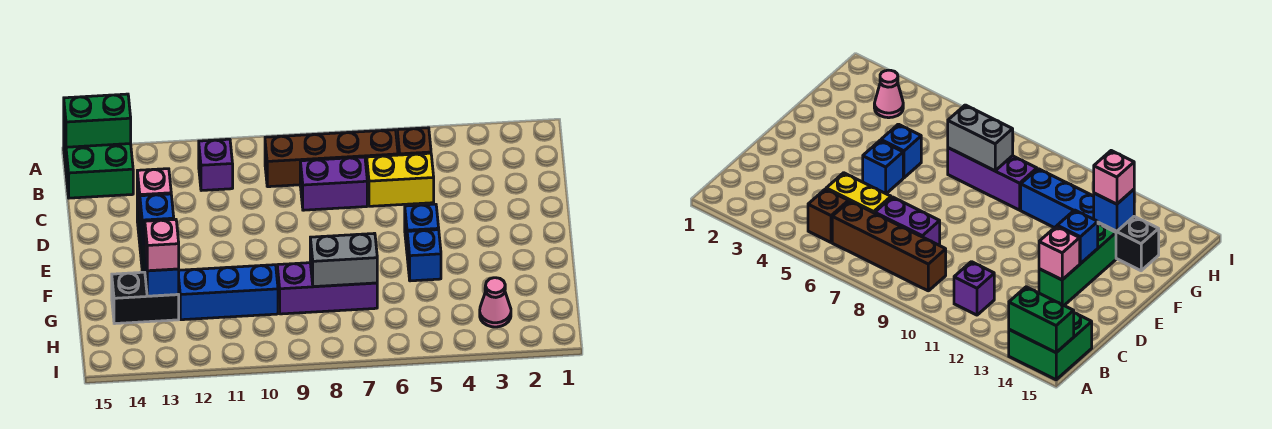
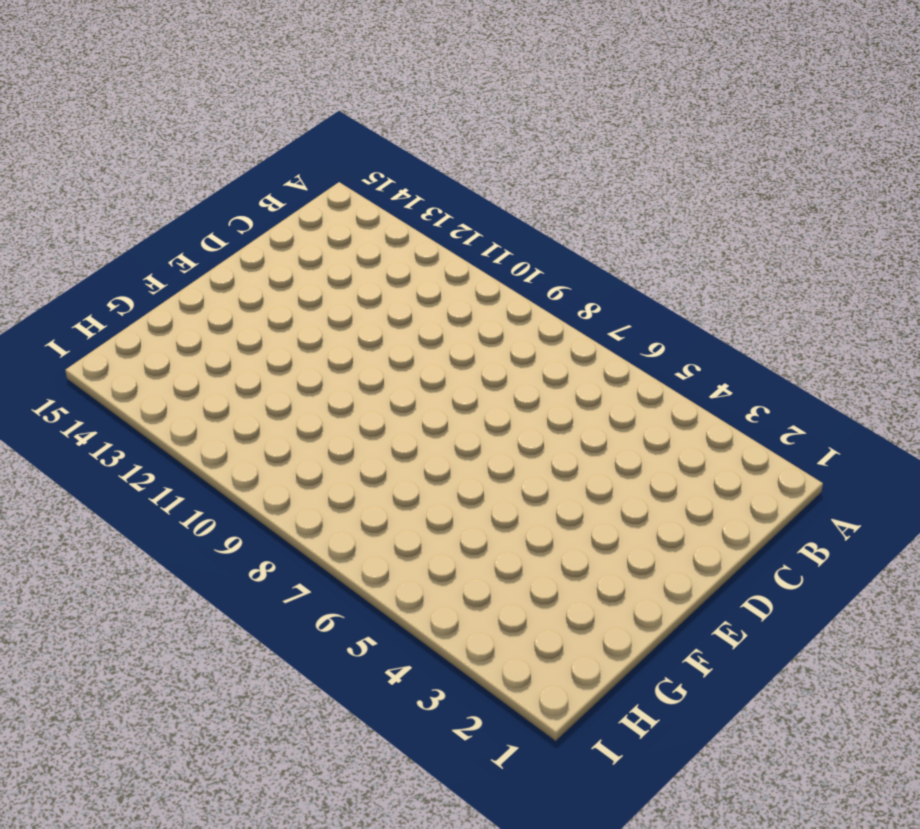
none -> green 2x2 brick [64,132,133,198]
none -> brown 1x1 brick [397,128,431,155]
none -> brown 1x4 brick [265,130,398,187]

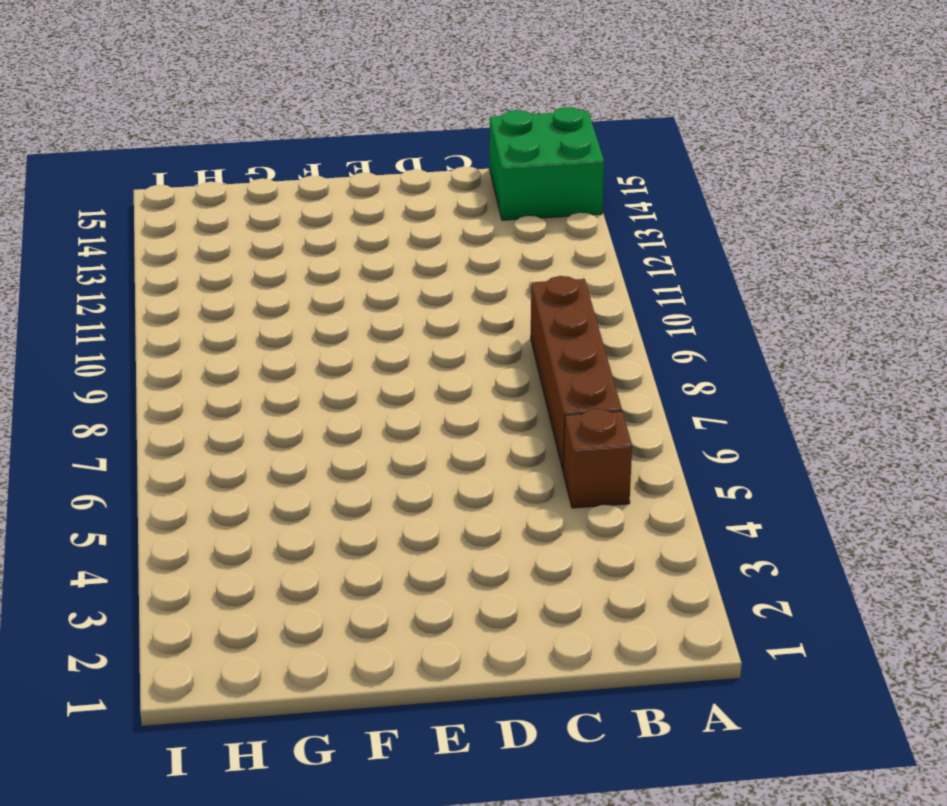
none -> purple 1x1 brick [199,139,233,191]
none -> yellow 1x2 brick [367,153,434,206]
none -> purple 1x2 brick [300,157,367,210]

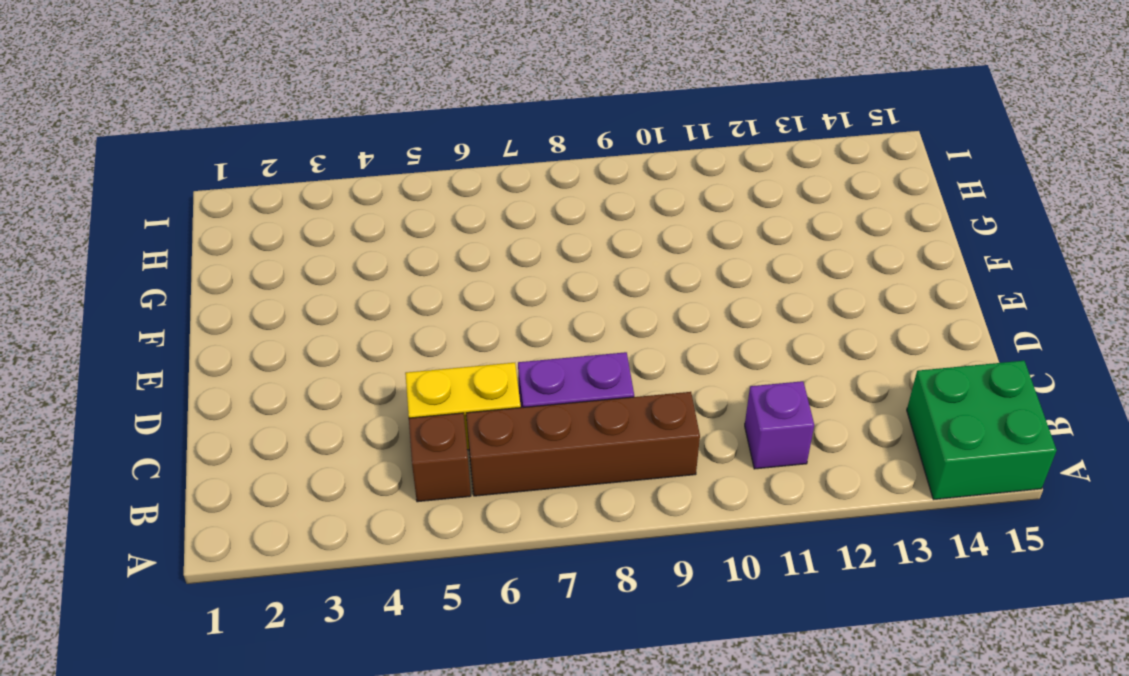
none -> green 1x3 brick [1039,224,1116,305]
none -> blue 1x1 brick [405,204,439,249]
none -> blue 1x1 brick [407,230,441,281]

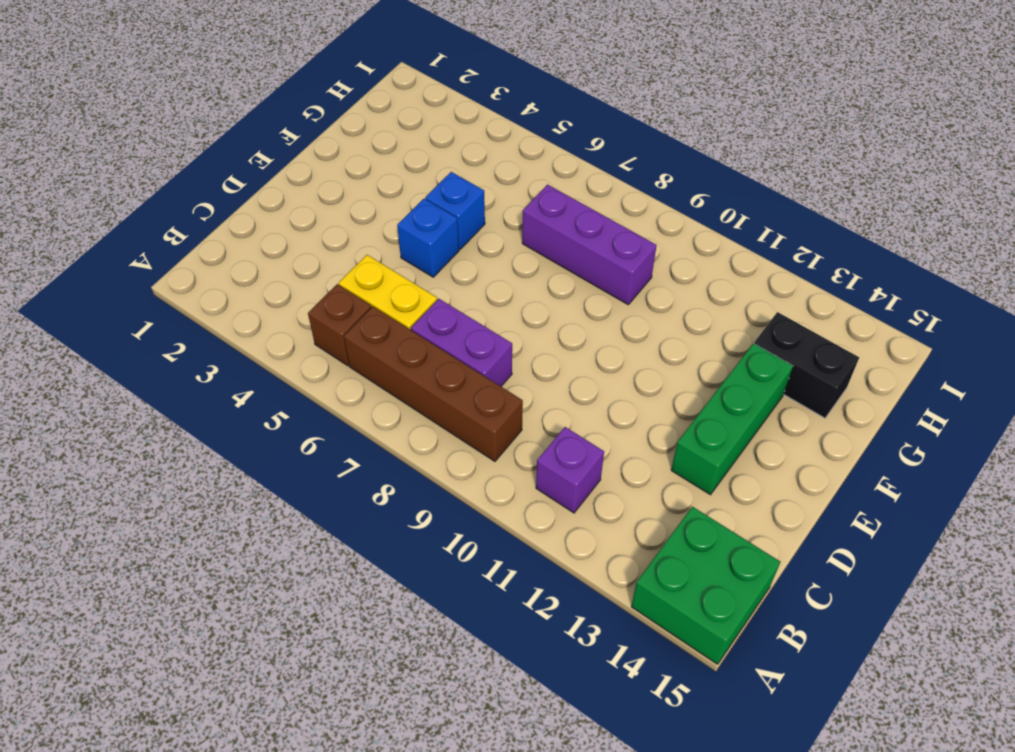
none -> blue 1x3 brick [178,265,278,320]
none -> pink 1x1 cone [480,278,511,327]
none -> green 1x2 brick [64,94,131,147]

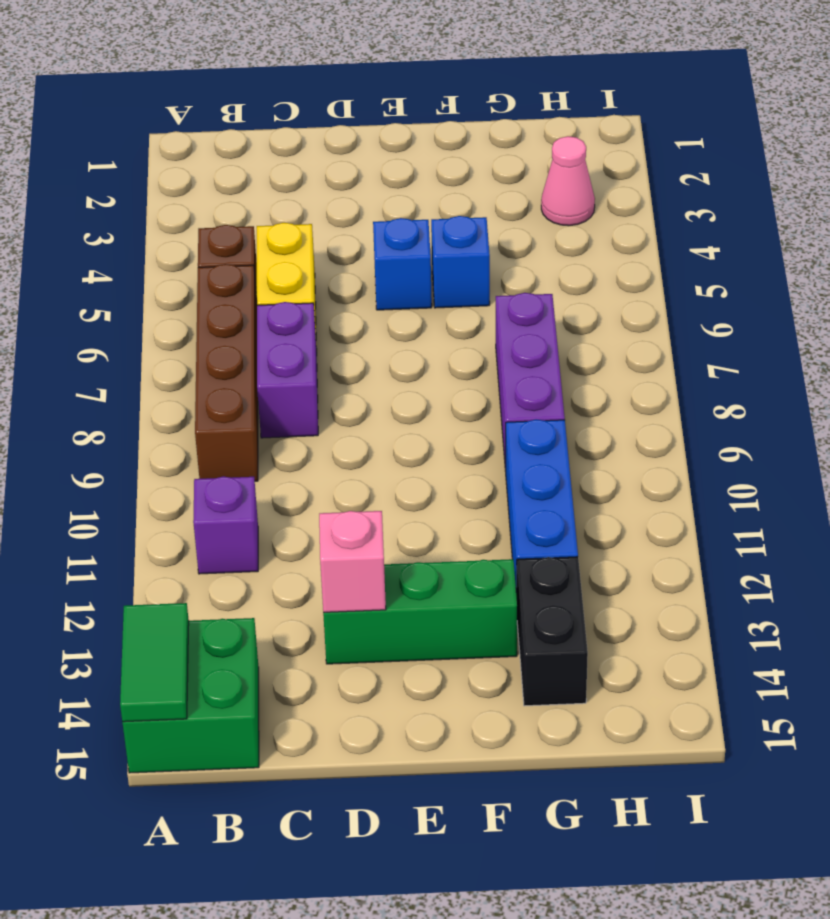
green 1x2 tile [120,603,189,722] -> green 1x2 brick [64,94,131,147]
none -> blue 1x1 brick [140,194,174,245]
none -> grey 1x2 brick [310,233,377,287]
none -> blue 1x1 brick [145,254,179,296]

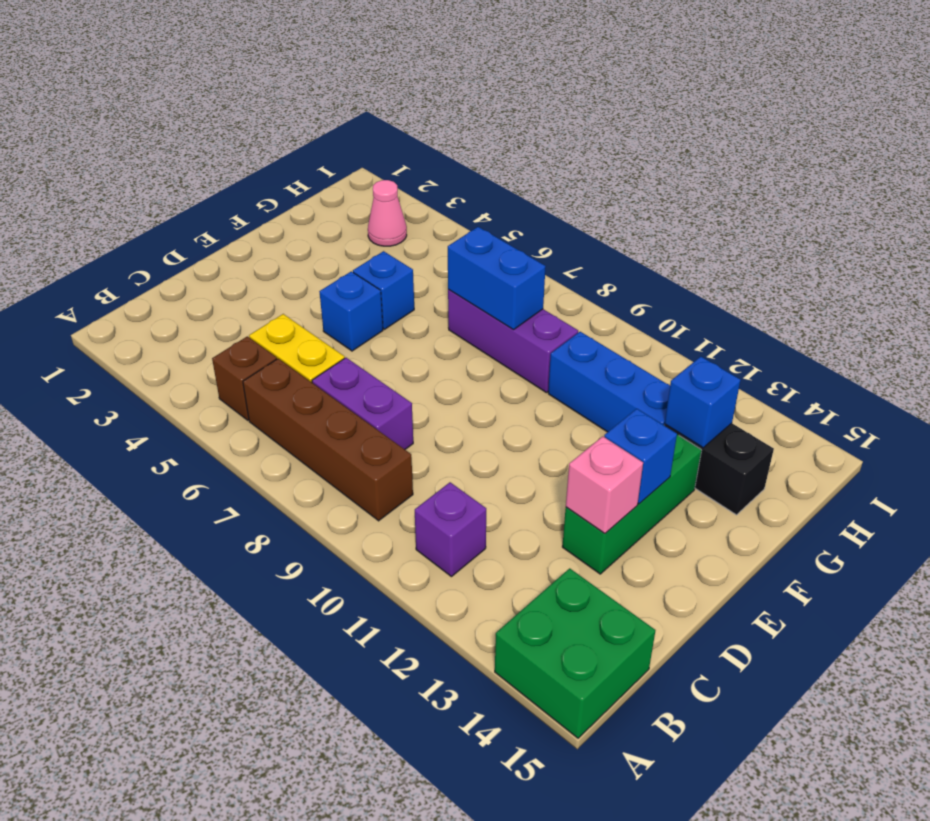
blue 1x2 brick [448,227,546,330] -> grey 1x2 brick [310,233,377,287]
none -> green 1x2 brick [64,94,131,147]
none -> pink 1x1 brick [145,219,179,271]

